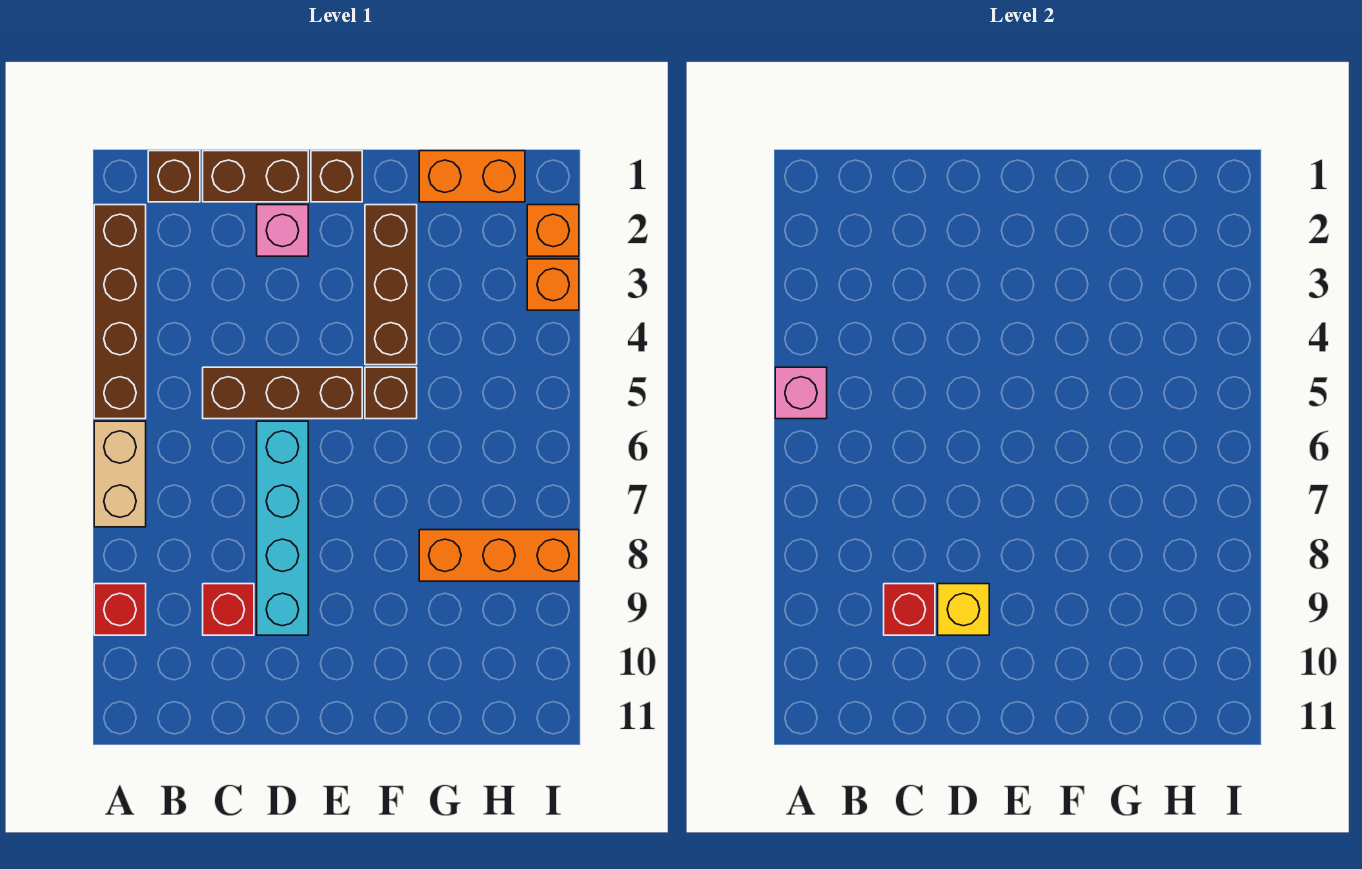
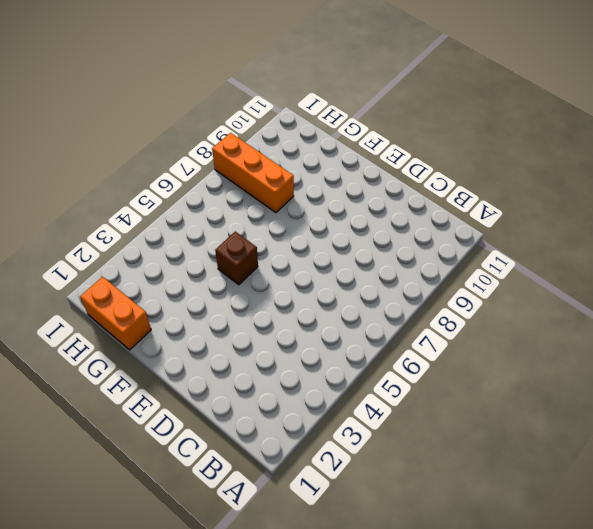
none -> brown 1x4 brick [94,205,146,419]
none -> tan 1x2 brick [94,421,146,527]
none -> red 1x1 brick [94,584,146,635]

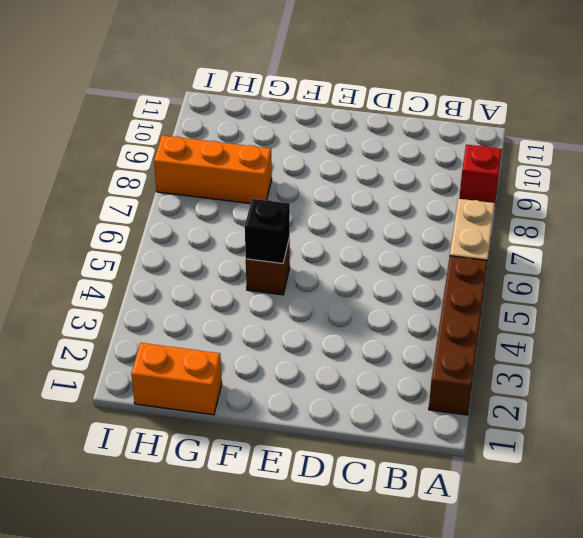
black 1x1 brick [245,199,290,264] -> none
none -> brown 1x1 brick [148,151,200,202]
none -> brown 1x2 brick [203,151,308,202]
none -> brown 1x3 brick [203,367,362,419]

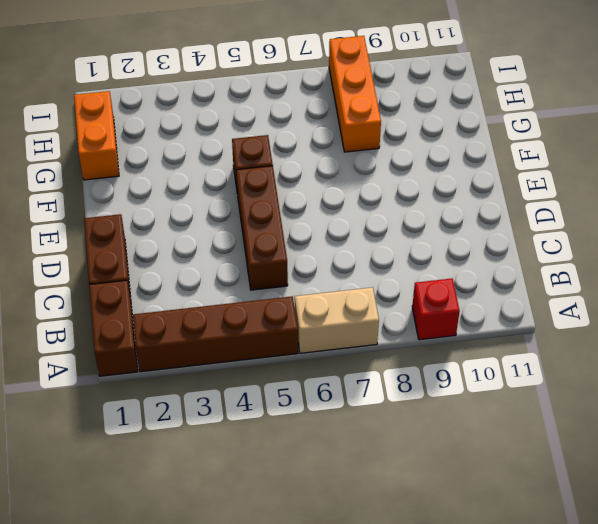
brown 1x2 brick [89,280,138,376] -> brown 1x1 brick [148,151,200,202]
none -> red 1x1 brick [203,584,254,635]
none -> pink 1x1 brick [257,205,308,256]
none -> cyan 1x4 brick [257,421,308,635]

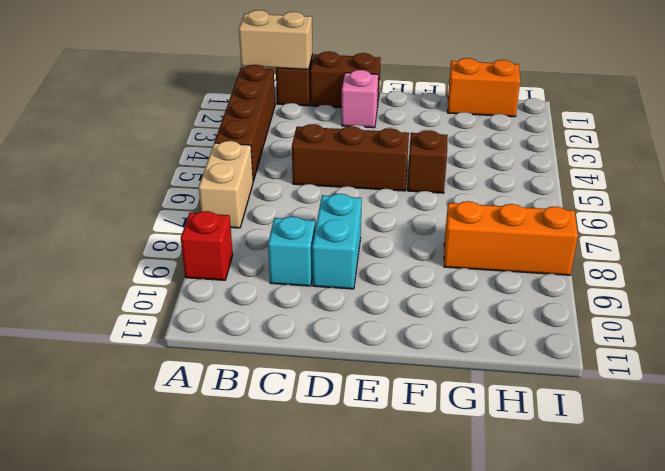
tan 1x2 brick [239,10,313,70] -> none
cyan 1x1 brick [268,216,315,286] -> red 1x1 brick [203,584,254,635]
cyan 1x2 brick [312,194,362,289] -> cyan 1x4 brick [257,421,308,635]
none -> brown 1x1 brick [311,151,362,202]
none -> brown 1x3 brick [365,205,417,365]
none -> orange 1x1 brick [527,205,579,256]

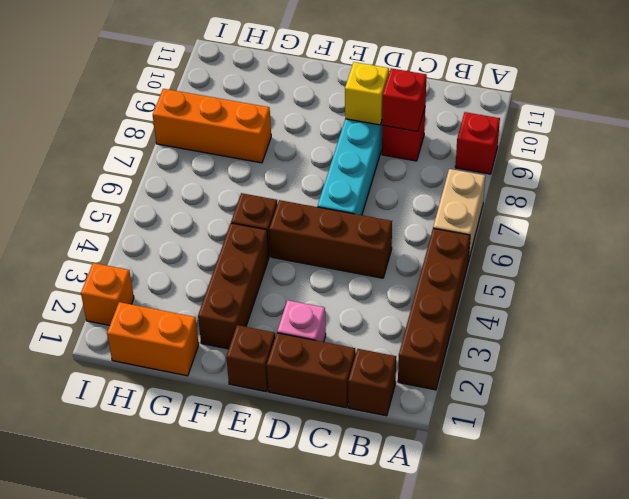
none -> orange 1x1 brick [527,259,579,310]
none -> pink 1x1 brick [775,367,827,419]

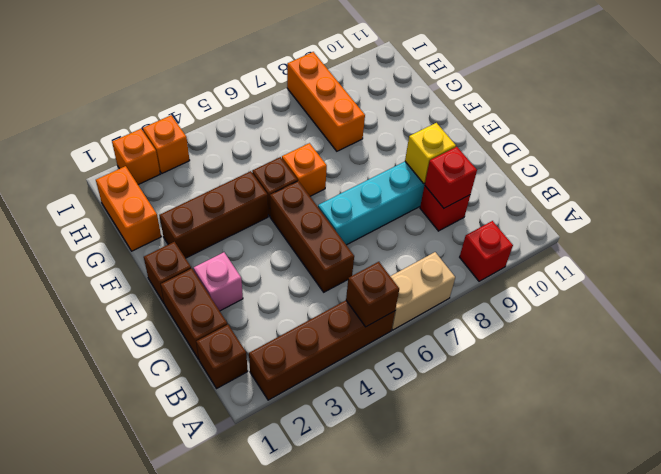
brown 1x1 brick [346,262,399,327] -> pink 1x1 brick [775,367,827,419]
orange 1x1 brick [282,143,327,196] -> none

